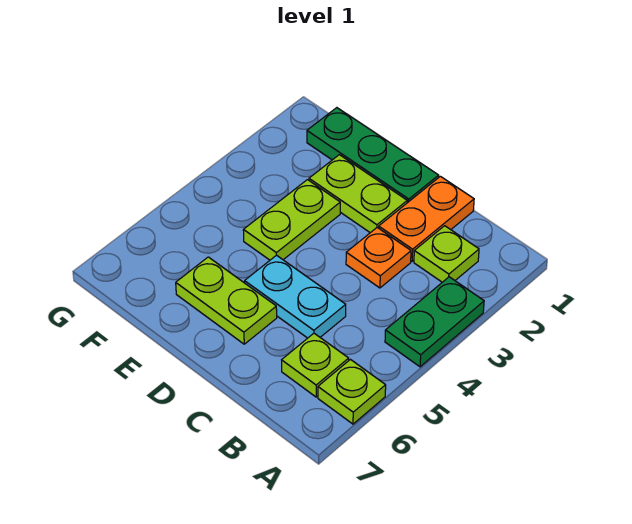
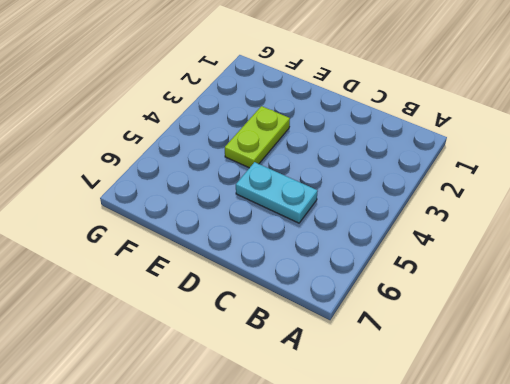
none -> green 1x2 plate [385,277,484,367]
none -> lime 1x1 plate [318,360,386,424]

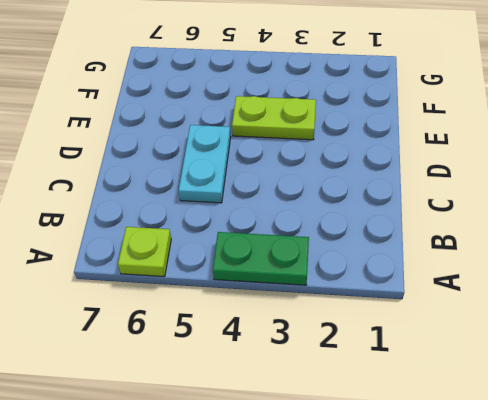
none -> lime 1x1 plate [414,226,479,282]
none -> lime 1x1 plate [282,333,349,397]

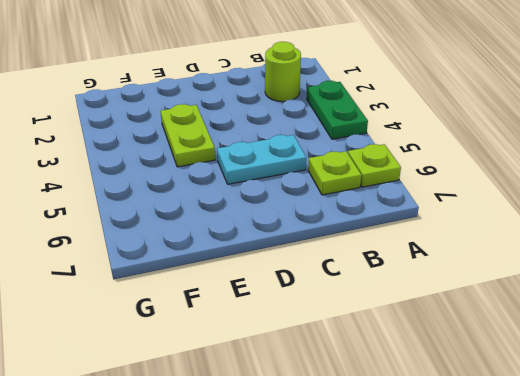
lime 1x1 round brick [265,42,301,102] -> lime 1x1 plate [414,226,479,282]
none -> orange 1x2 plate [379,176,474,261]
none -> orange 1x1 plate [346,228,411,288]

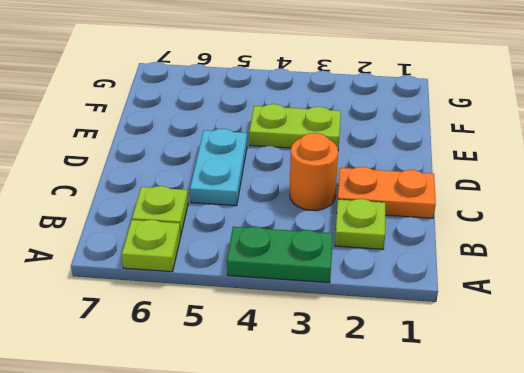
orange 1x1 round brick [290,133,338,210] -> orange 1x1 plate [346,228,411,288]
none -> green 1x3 plate [307,108,439,203]
none -> lime 1x2 plate [309,155,407,233]

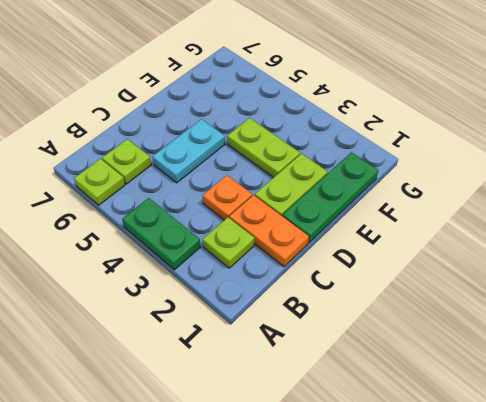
none -> lime 1x2 plate [176,257,277,344]

